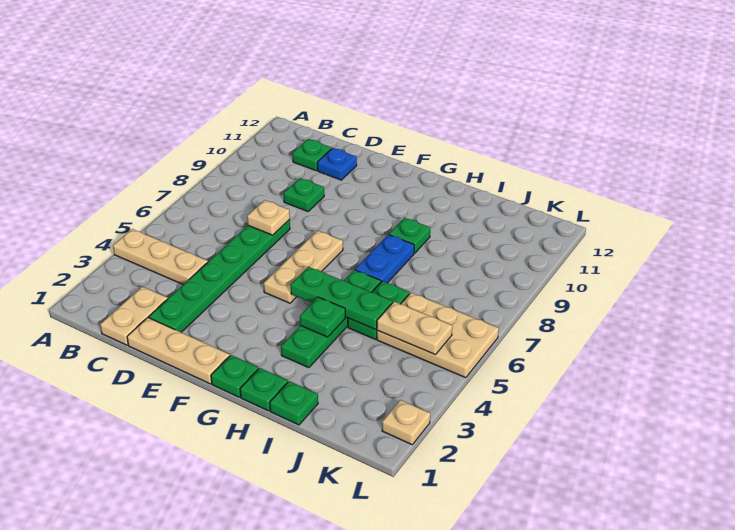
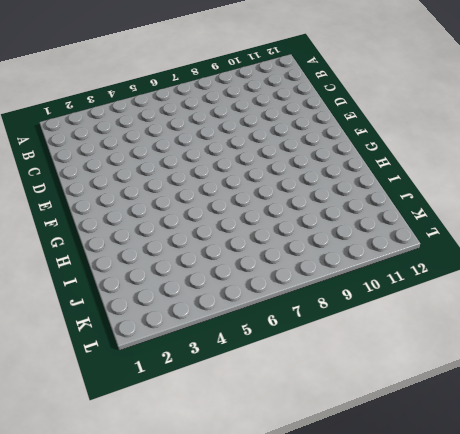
none -> tan 1x3 plate [113,229,208,285]
none -> tan 1x2 plate [100,286,168,345]
none -> green 1x1 plate [293,139,332,171]

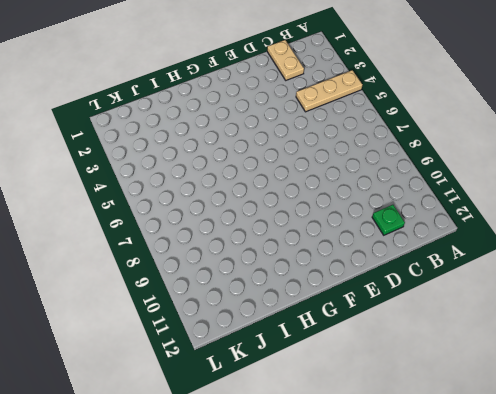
none -> tan 1x3 plate [127,318,230,384]
none -> green 1x6 plate [149,220,290,332]
none -> green 1x1 plate [284,178,324,211]

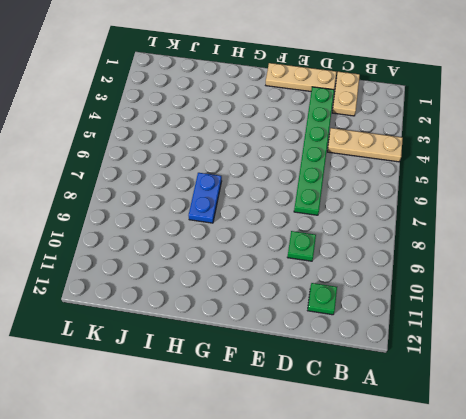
none -> blue 1x1 plate [317,148,357,180]
none -> tan 1x3 plate [264,230,343,303]
none -> green 1x1 plate [211,355,259,397]

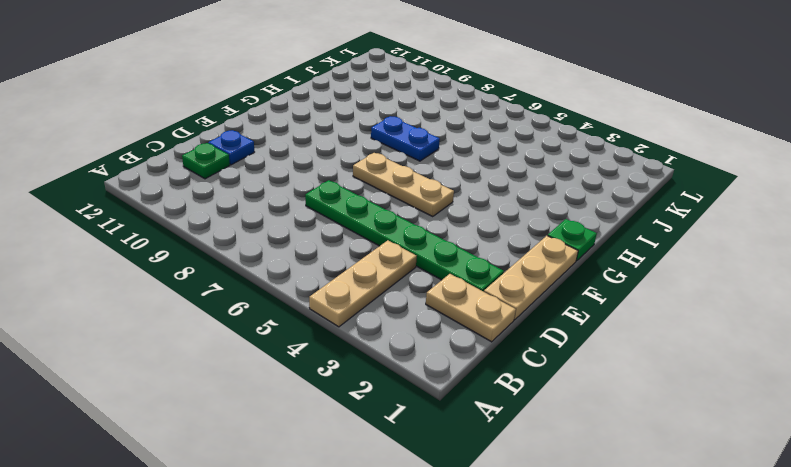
none -> green 1x1 plate [284,178,324,211]
none -> green 1x1 plate [240,368,288,411]
none -> green 1x4 plate [281,270,381,368]

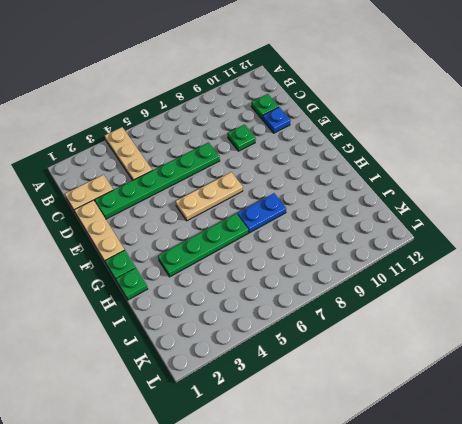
none -> green 1x1 plate [389,218,430,253]
none -> green 1x1 plate [270,381,318,425]
none -> green 1x2 plate [348,281,410,339]

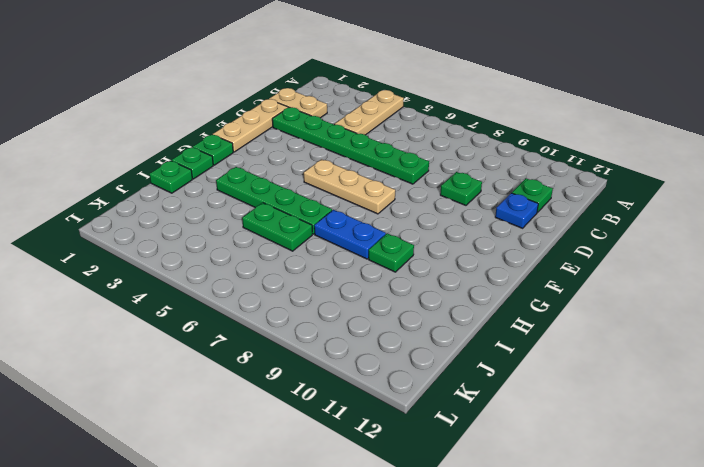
none -> tan 2x3 plate [377,293,499,378]
none -> tan 1x1 plate [382,400,430,445]
none -> tan 1x1 plate [247,200,290,235]

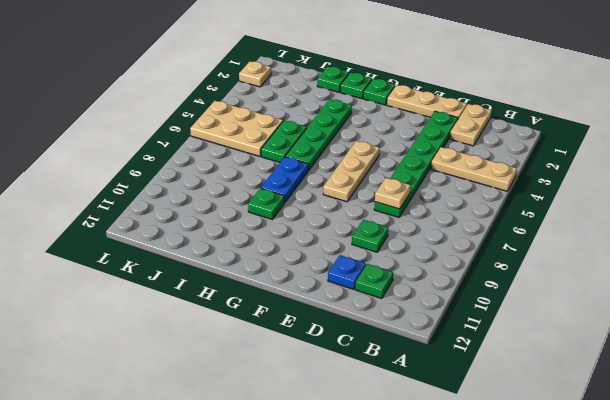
none -> green 1x3 plate [291,267,393,330]
none -> green 1x1 plate [300,297,345,337]
none -> tan 1x2 plate [377,302,452,355]

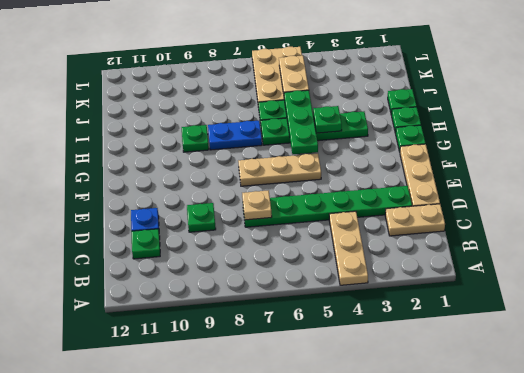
none -> tan 1x1 plate [382,400,430,445]

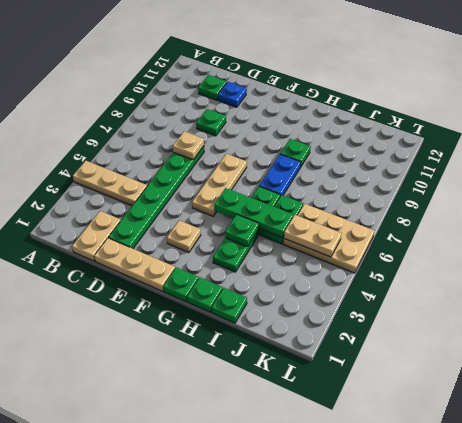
tan 1x1 plate [167,220,201,253] -> tan 1x1 plate moved to [382,400,430,445]

